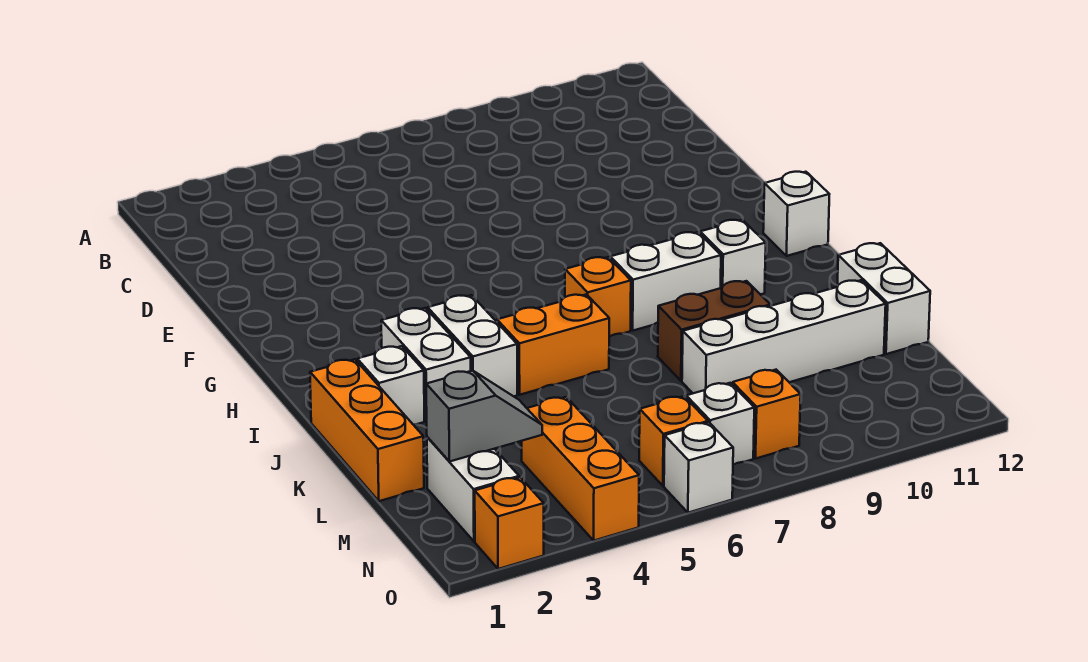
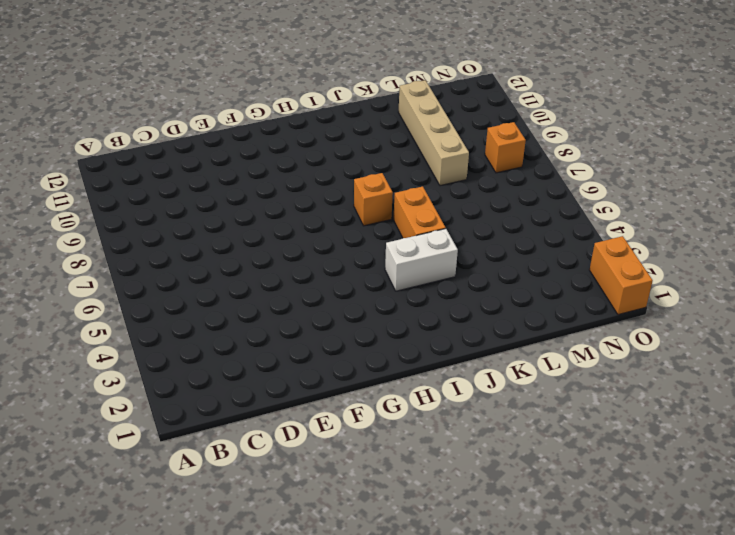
tan 1x4 brick [398,80,469,186] -> white 1x4 brick [682,280,886,393]
orange 1x2 brick [590,236,653,315] -> orange 1x1 brick [475,477,544,569]
none -> white 1x1 brick [763,172,829,256]
none -> white 1x2 brick [381,308,471,421]
none -> white 1x2 brick [610,232,721,331]

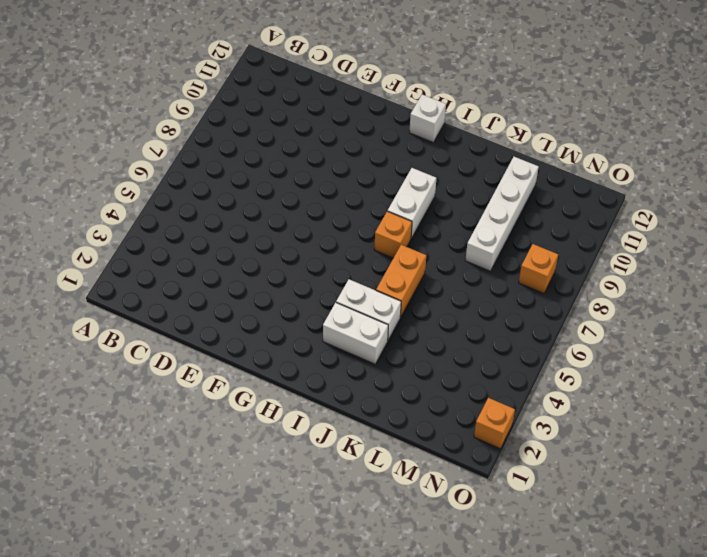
none -> white 1x1 brick [700,220,766,295]
none -> orange 1x3 brick [310,359,424,501]
none -> white 1x1 brick [357,346,424,425]

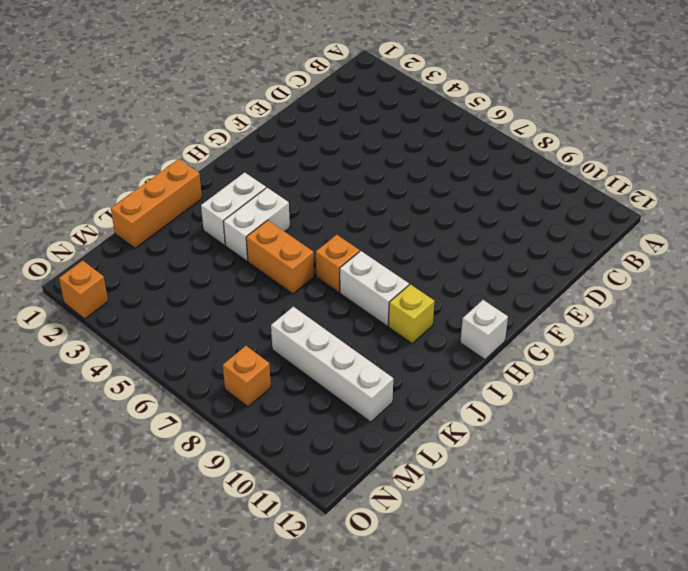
yellow 1x1 brick [389,284,434,343] -> white 1x1 brick [700,220,766,295]
none -> white 1x1 brick [357,346,424,425]
none -> brown 1x2 brick [658,281,770,381]
none -> white 1x2 brick [837,243,930,354]

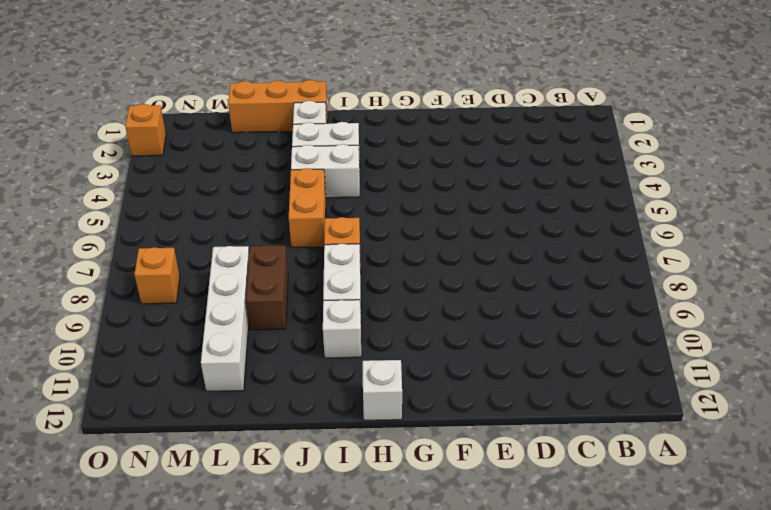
none -> white 1x2 brick [837,243,930,354]
none -> white 1x2 brick [427,437,519,541]
none -> orange 1x3 brick [522,397,639,541]

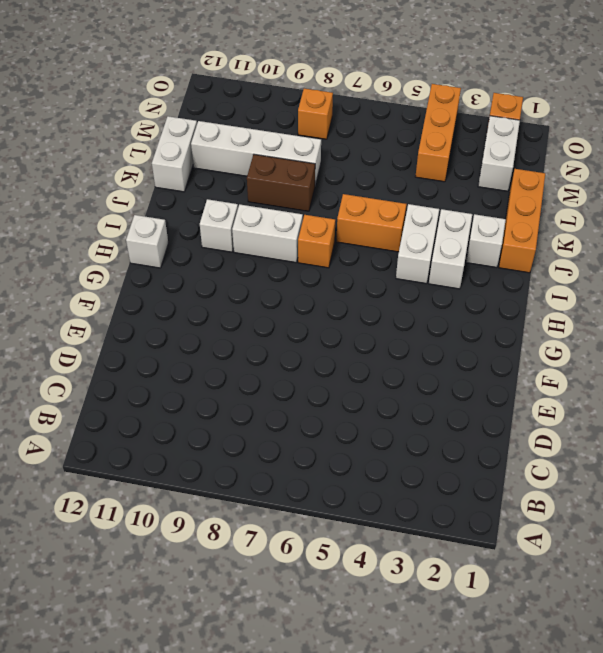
none -> orange 1x1 brick [639,396,708,486]
none -> white 1x1 brick [686,383,754,465]
none -> white 1x1 brick [664,422,733,513]

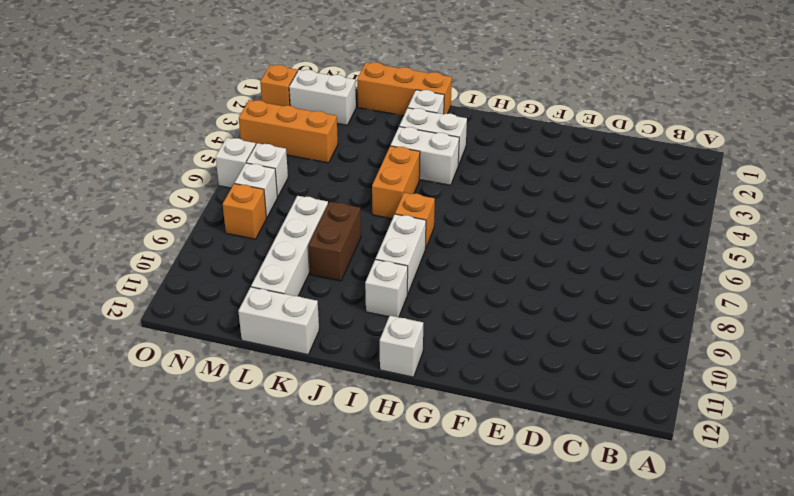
white 1x1 brick [246,143,288,197] -> orange 1x1 brick [639,396,708,486]
none -> grey 1x2 slope [426,371,542,462]

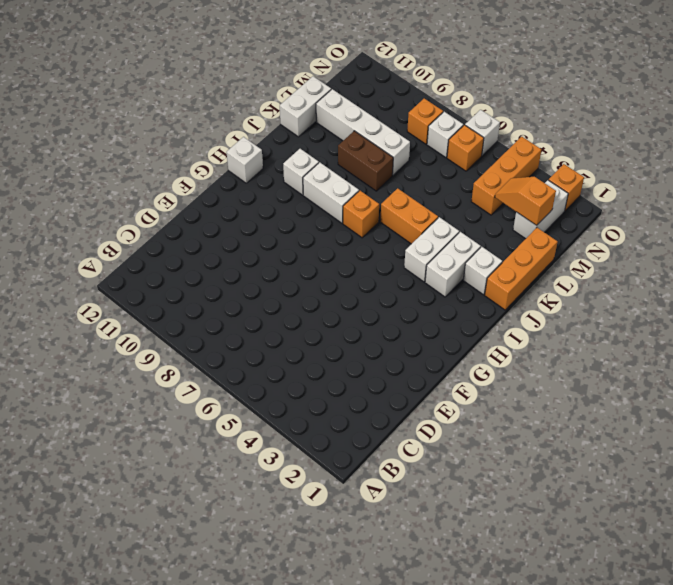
orange 1x2 slope [495,177,556,225] -> grey 1x2 slope [426,371,542,462]

